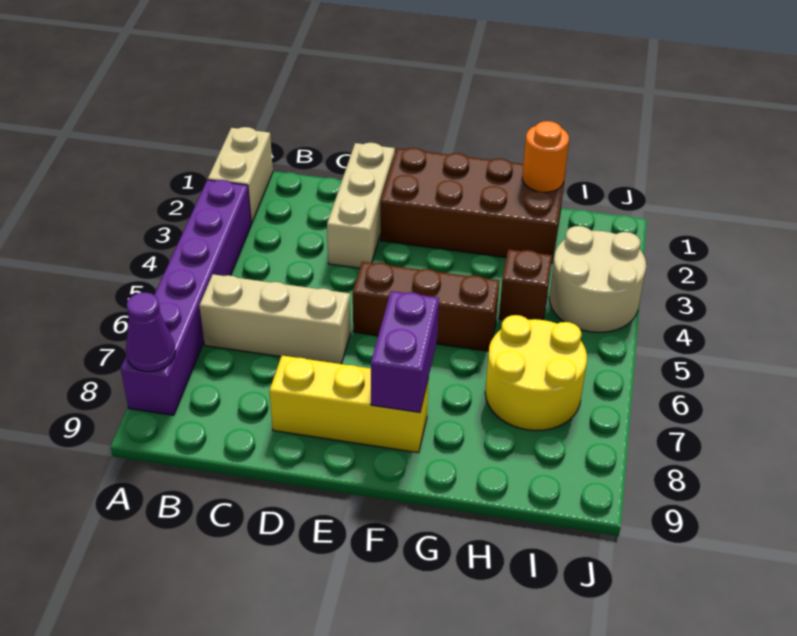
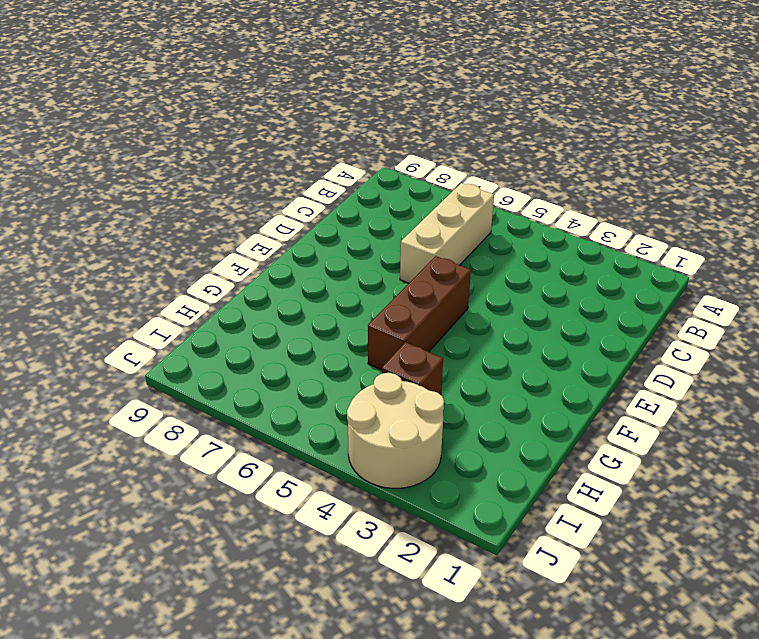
none -> tan 1x2 brick [208,127,273,224]
none -> purple 1x6 brick [121,180,251,415]
none -> tan 1x3 brick [327,143,395,268]

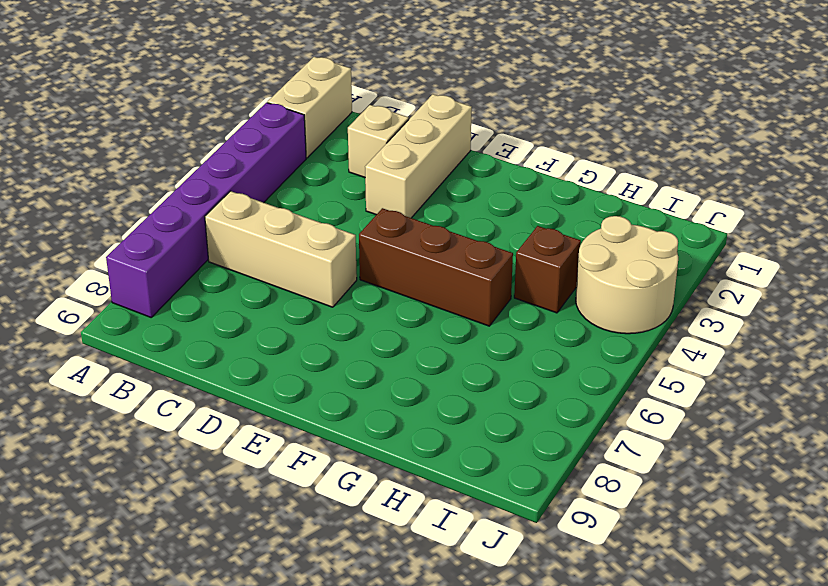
tan 1x1 brick [348,105,409,177] -> none
none -> yellow 1x3 brick [269,356,429,453]
none -> brown 2x4 brick [381,148,566,264]
none -> yellow 2x2 round brick [485,315,587,431]

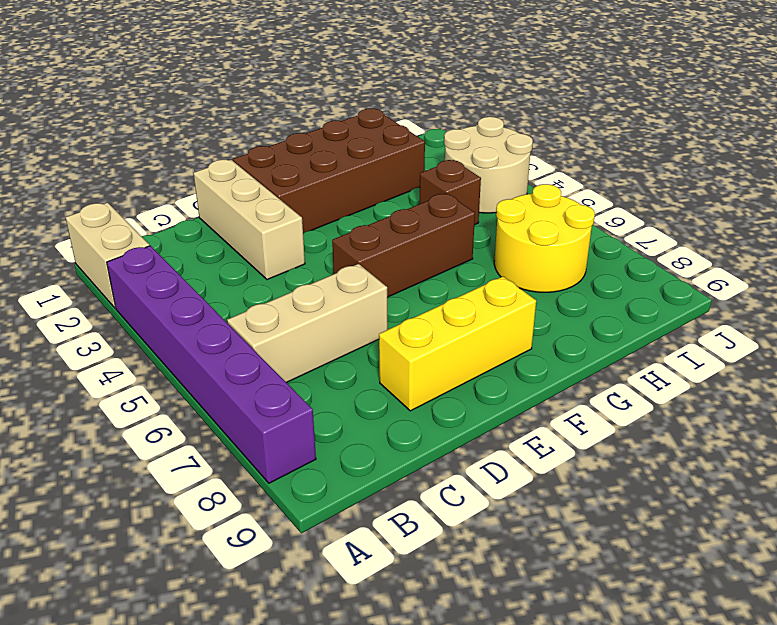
none -> purple 1x1 cone [126,292,176,372]
none -> purple 1x2 brick [371,291,439,412]
none -> orange 1x1 round brick [522,121,569,192]

